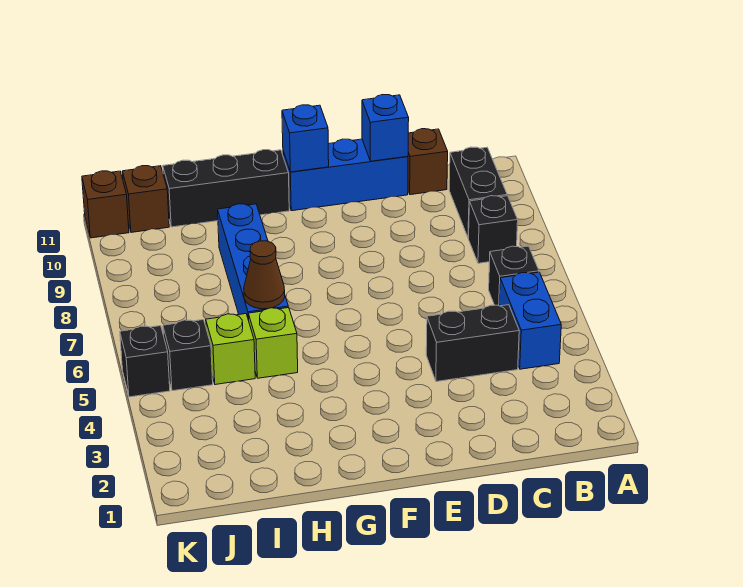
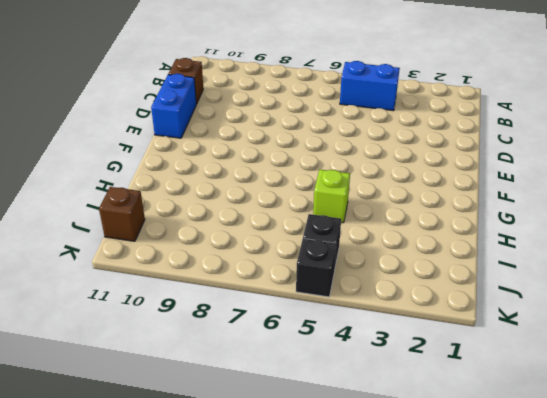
blue 1x2 brick [151,74,196,138] -> blue 1x3 brick [283,139,408,211]
none -> black 1x1 brick [489,246,539,306]
none -> black 1x1 brick [469,196,518,263]
none -> black 1x2 brick [449,147,507,238]

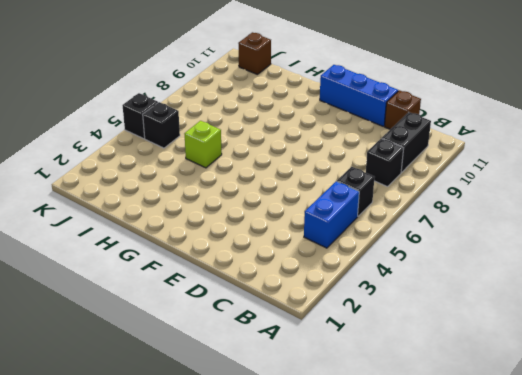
none -> black 1x2 brick [426,305,519,382]
none -> black 1x3 brick [163,150,289,227]
none -> blue 1x4 brick [218,204,288,320]

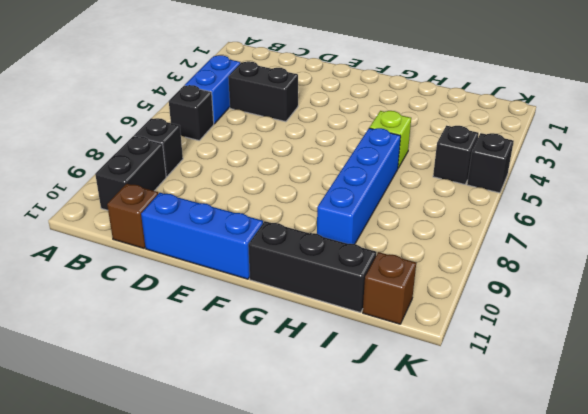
none -> lime 1x1 brick [206,314,255,385]
none -> brown 1x1 brick [82,171,129,238]
none -> blue 1x1 brick [362,95,409,161]

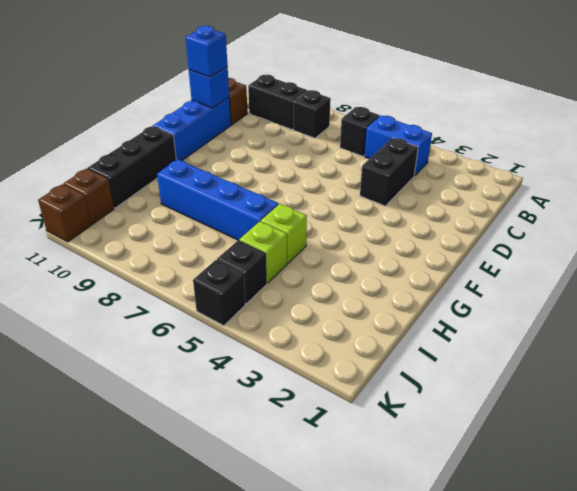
blue 1x1 brick [185,26,228,77] -> blue 1x1 brick moved to [282,105,329,172]
none -> brown 1x1 cone [244,241,285,309]

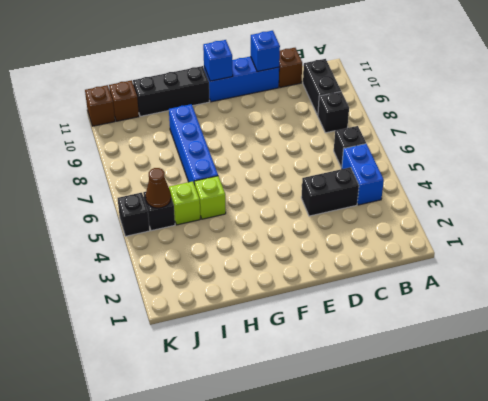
brown 1x1 cone [146,168,171,208] -> brown 1x1 cone moved to [244,241,285,309]

